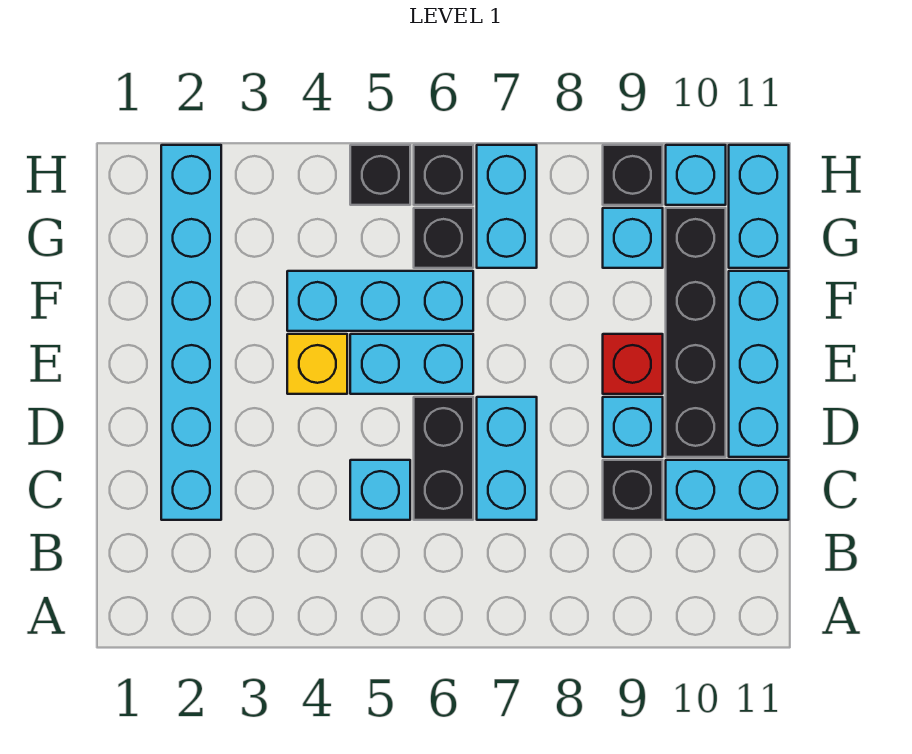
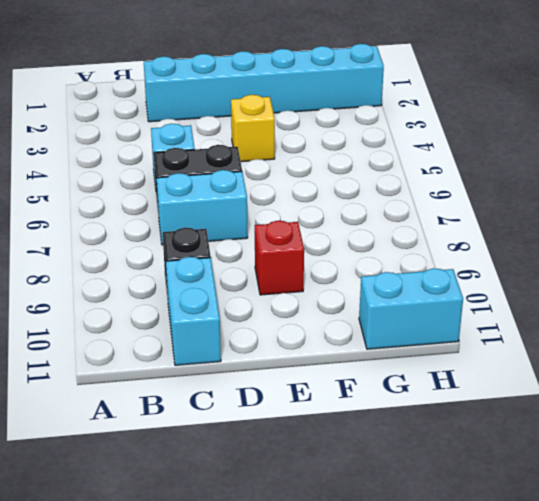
none -> cyan 1x1 brick [603,397,663,457]
none -> black 1x4 brick [666,208,726,457]
none -> cyan 1x3 brick [729,271,789,457]

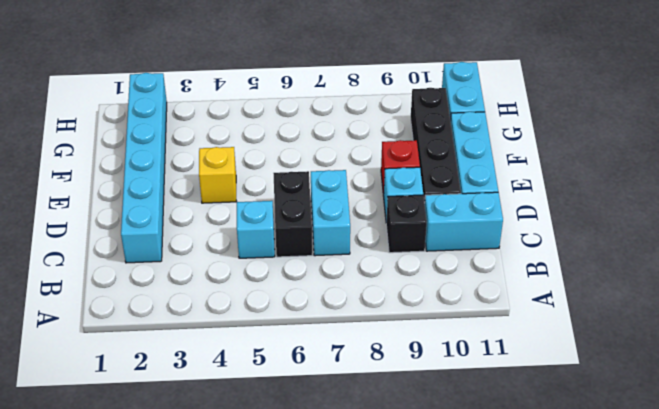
none -> cyan 1x2 brick [350,334,473,394]
none -> cyan 1x3 brick [287,271,473,331]
none -> black 1x1 brick [414,208,473,268]

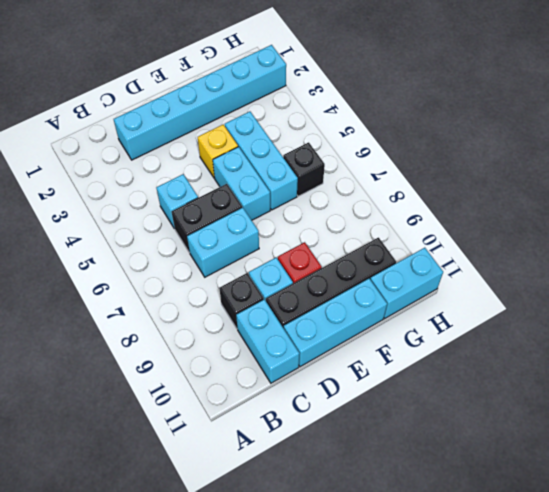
none -> cyan 1x2 brick [477,145,537,268]
none -> cyan 1x1 brick [603,208,663,268]
none -> black 1x1 brick [350,145,410,205]

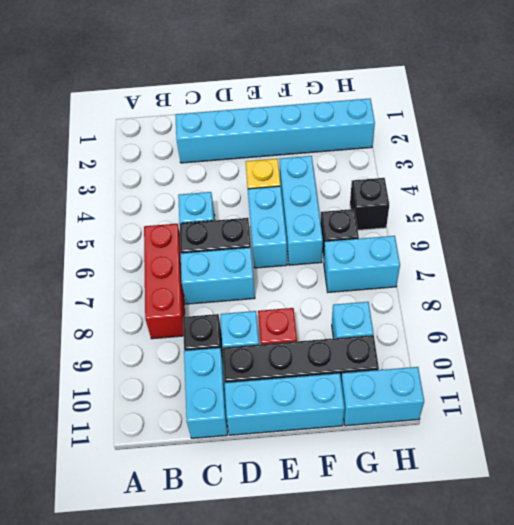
red 1x3 brick [144,224,185,339] -> none
none -> black 1x1 brick [414,145,473,205]
none -> black 1x1 brick [603,145,663,205]
none -> cyan 1x1 brick [666,145,726,205]

